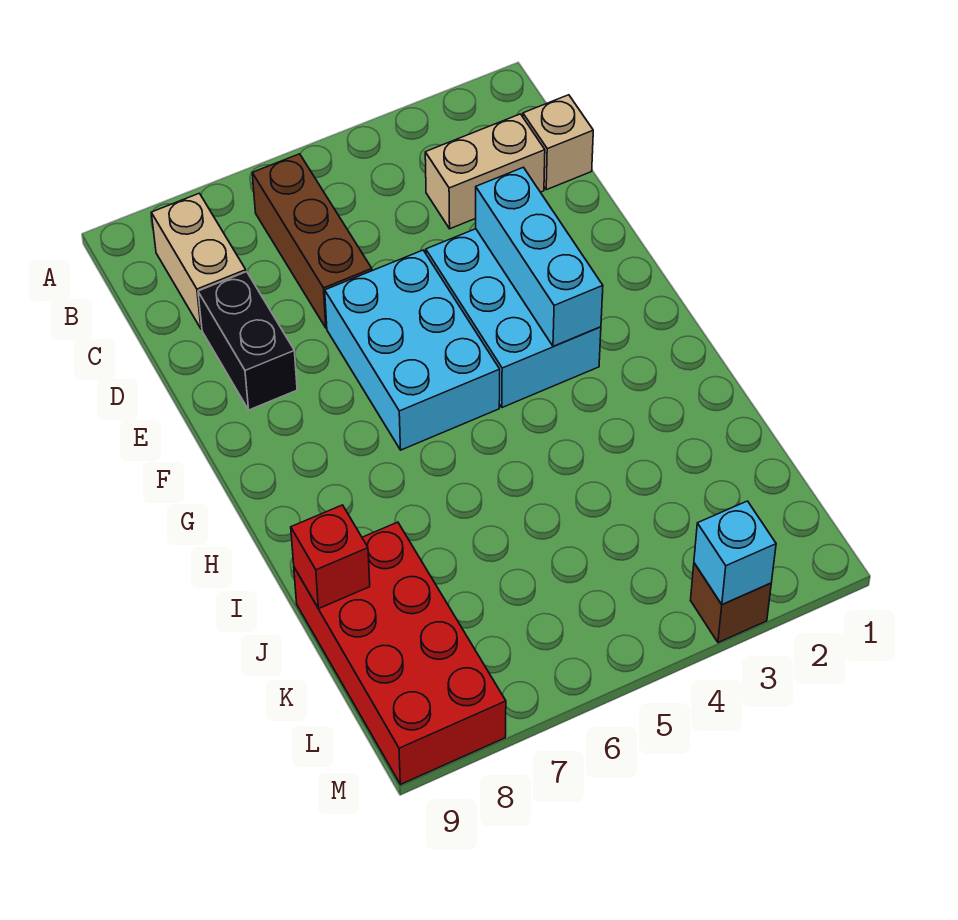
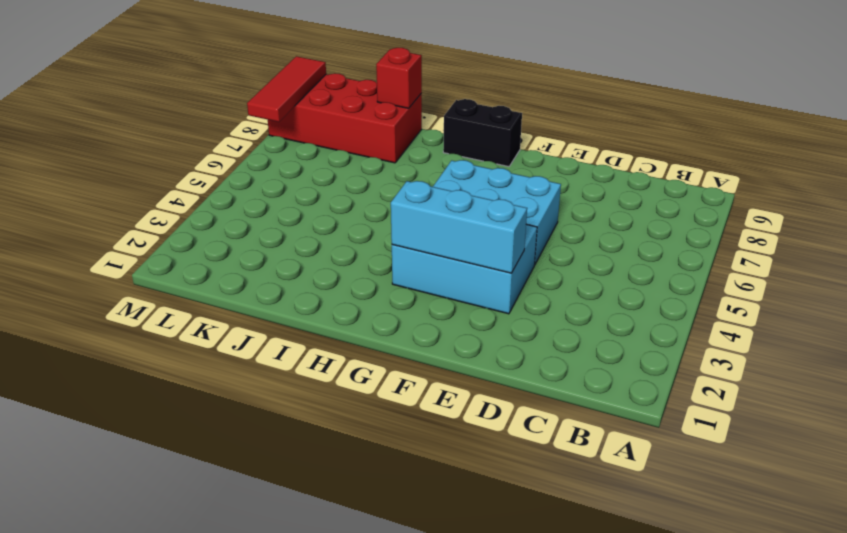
black 1x2 brick [443,99,522,167] -> black 1x2 brick moved to [198,272,297,410]
red 1x3 tile [247,56,326,122] -> none
none -> brown 1x3 brick [252,154,372,328]
none -> tan 1x2 brick [151,193,246,329]
none -> tan 1x1 brick [523,95,593,190]

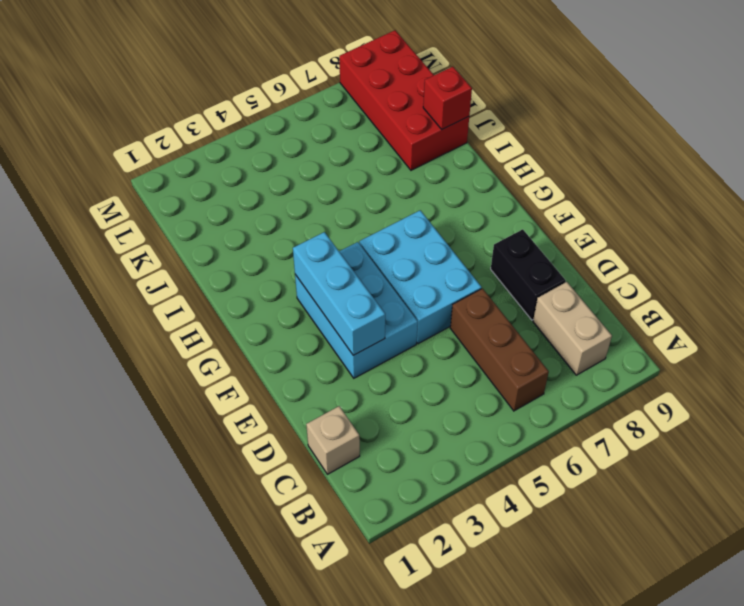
none -> tan 1x2 brick [425,114,545,229]
none -> brown 1x1 brick [691,563,771,643]
none -> cyan 1x1 brick [694,501,776,605]

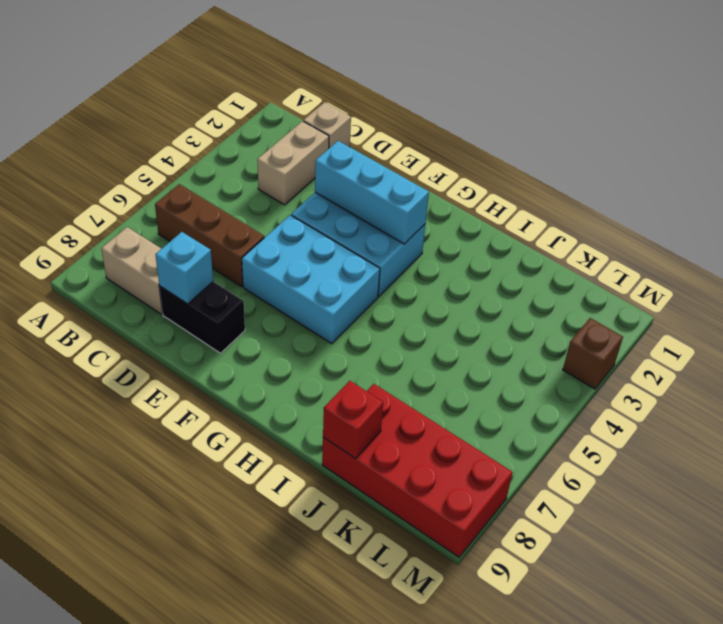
cyan 1x1 brick [155,232,213,304] -> cyan 1x1 brick moved to [694,501,776,605]

